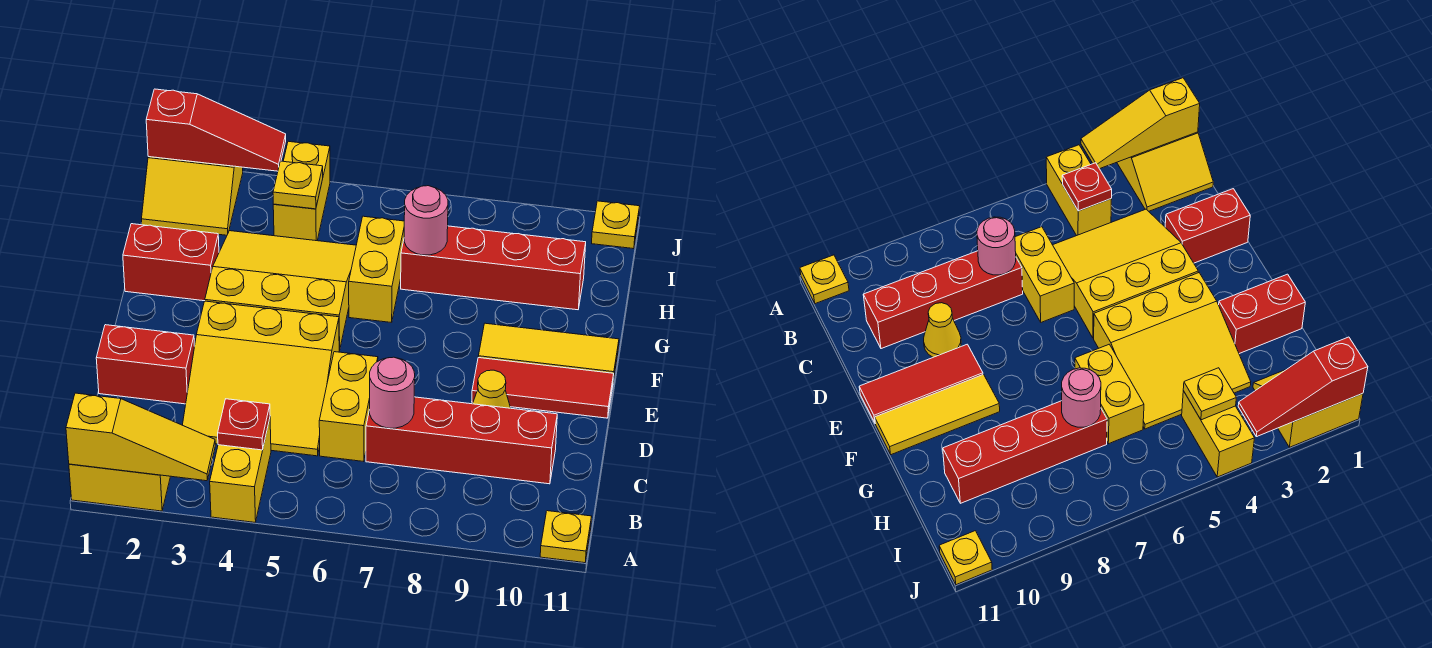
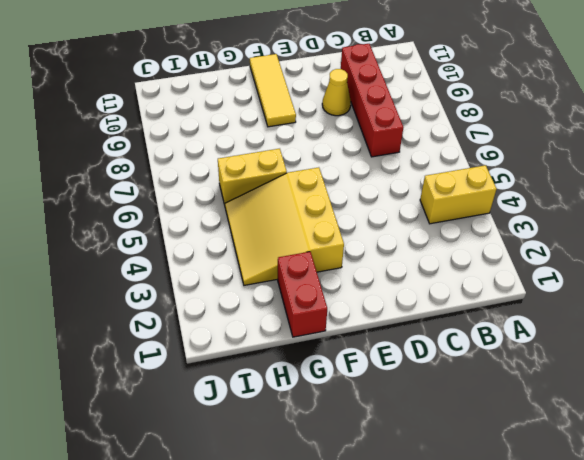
none -> yellow 2x2 slope [69,464,171,511]
none -> yellow 1x1 plate [540,511,592,563]
none -> yellow 3x3 slope [183,301,339,456]

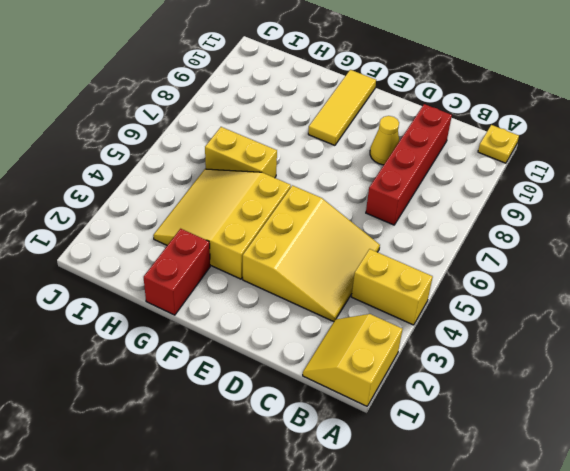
none -> yellow 1x2 brick [319,352,378,462]
none -> red 1x2 brick [96,325,195,404]
none -> red 1x3 tile [472,358,614,418]

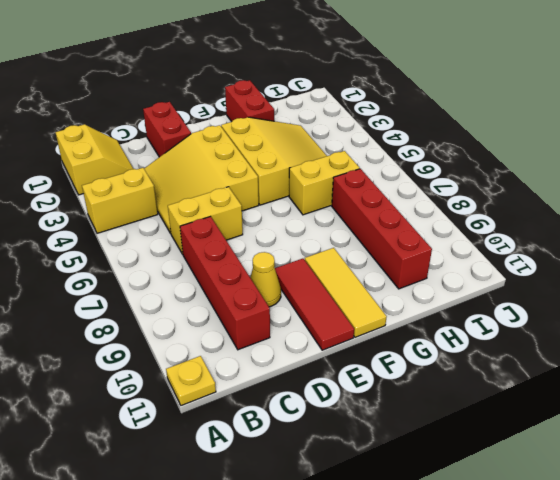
none -> yellow 2x2 slope [142,157,243,235]
none -> yellow 1x2 brick [273,141,330,241]
none -> yellow 1x1 plate [592,201,640,249]

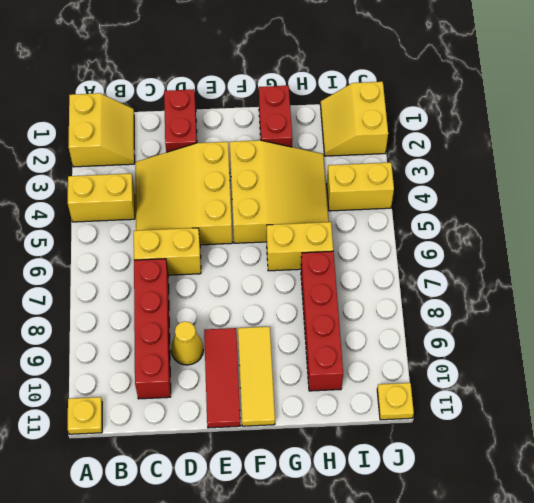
none -> yellow 1x3 slope [66,393,215,481]
none -> red 1x1 plate [218,399,270,450]
none -> pink 1x1 round brick [370,357,415,428]

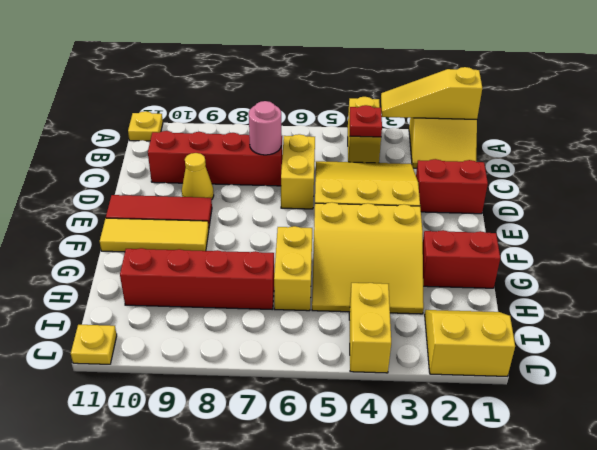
none -> pink 1x1 round brick [404,186,448,255]
none -> yellow 1x1 plate [273,161,323,209]
none -> red 1x3 slope [146,89,286,171]

